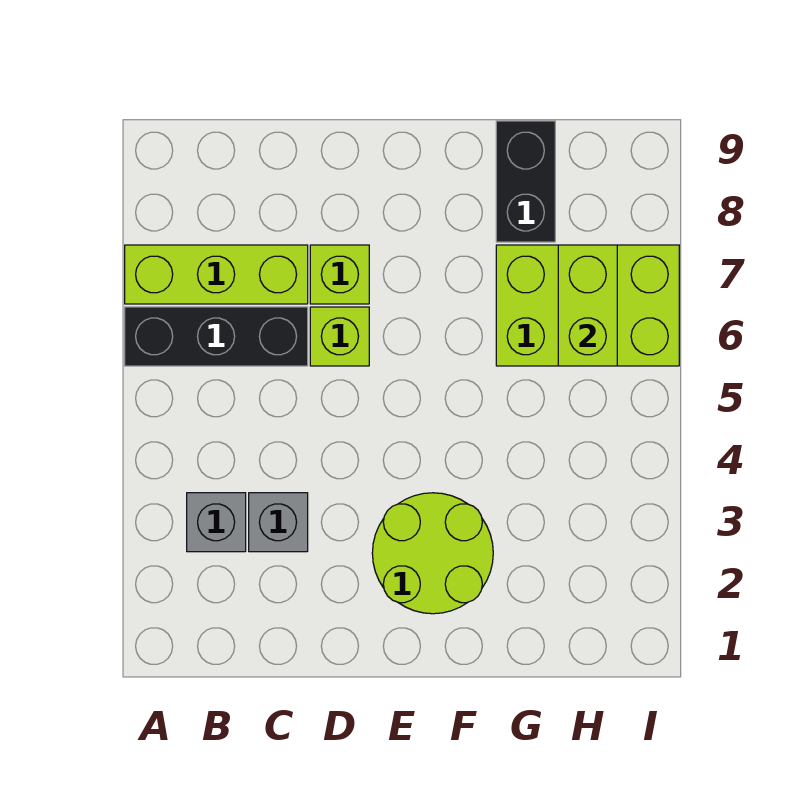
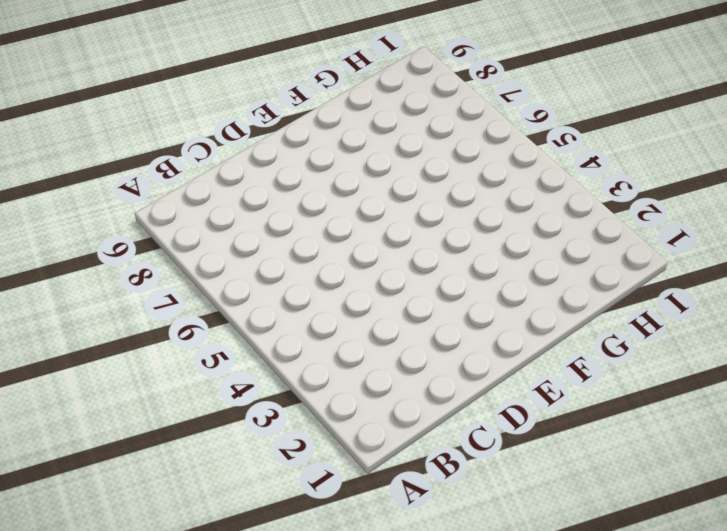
none -> black 1x3 brick [125,307,308,366]
none -> lime 1x3 brick [125,245,308,304]

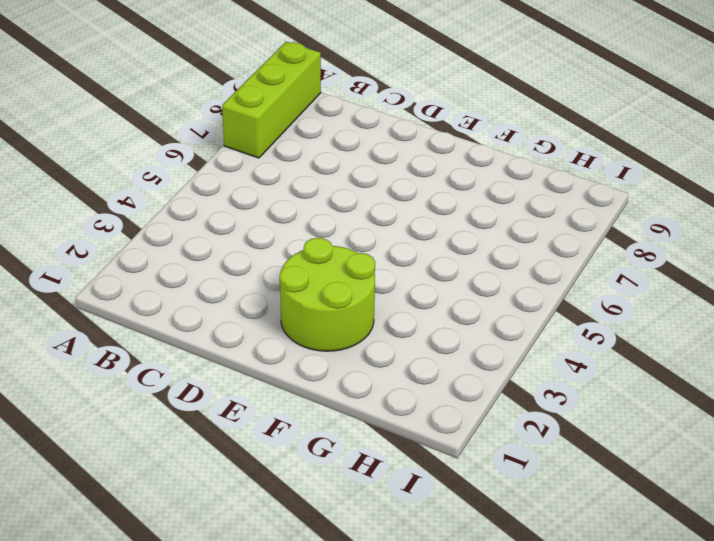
lime 1x3 brick [222,42,321,158] -> lime 1x3 brick turned to [125,245,308,304]
none -> black 1x3 brick [125,307,308,366]
none -> grey 1x1 brick [187,493,246,552]

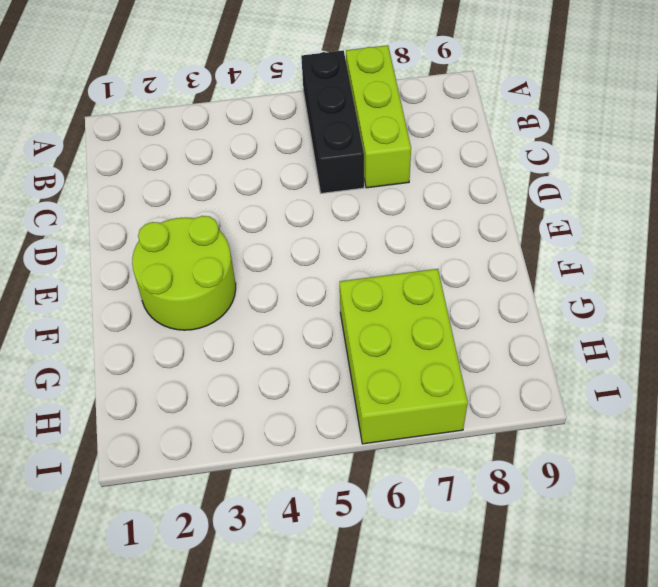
none -> grey 1x1 brick [187,493,246,552]
none -> grey 1x1 brick [249,493,308,552]

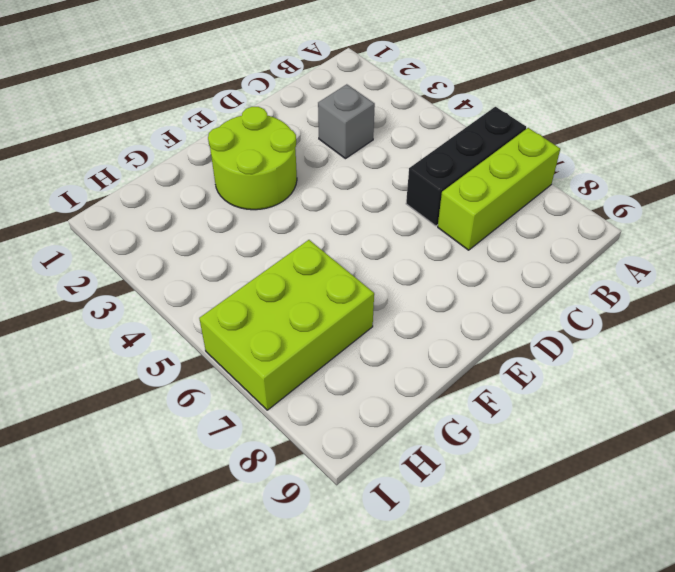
none -> grey 1x1 brick [187,493,246,552]
none -> lime 1x1 brick [310,307,369,366]

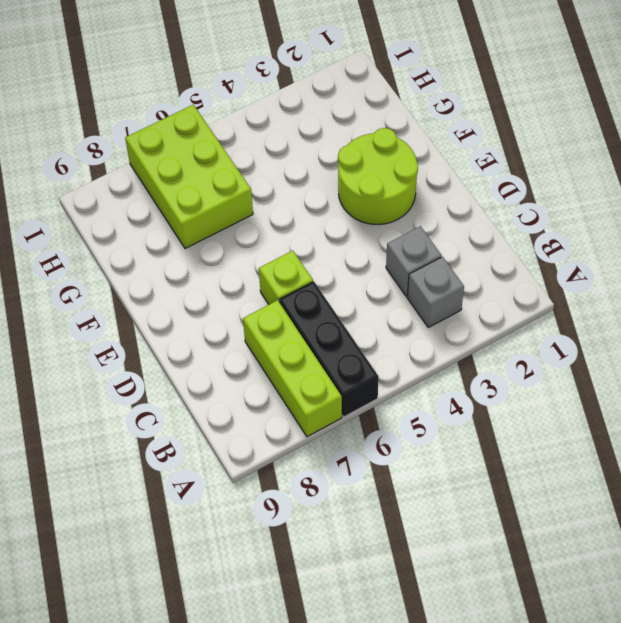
none -> lime 1x1 brick [310,245,369,304]
none -> black 1x2 brick [496,121,555,242]

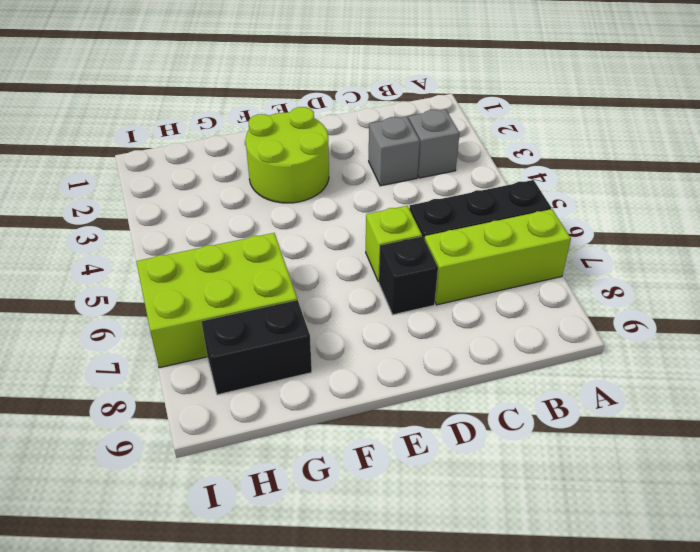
black 1x1 brick [379,236,438,315] -> lime 1x1 brick [310,245,369,304]
black 1x2 brick [202,300,312,395] -> black 1x2 brick turned to [496,121,555,242]
none -> lime 1x2 brick [558,245,617,366]

